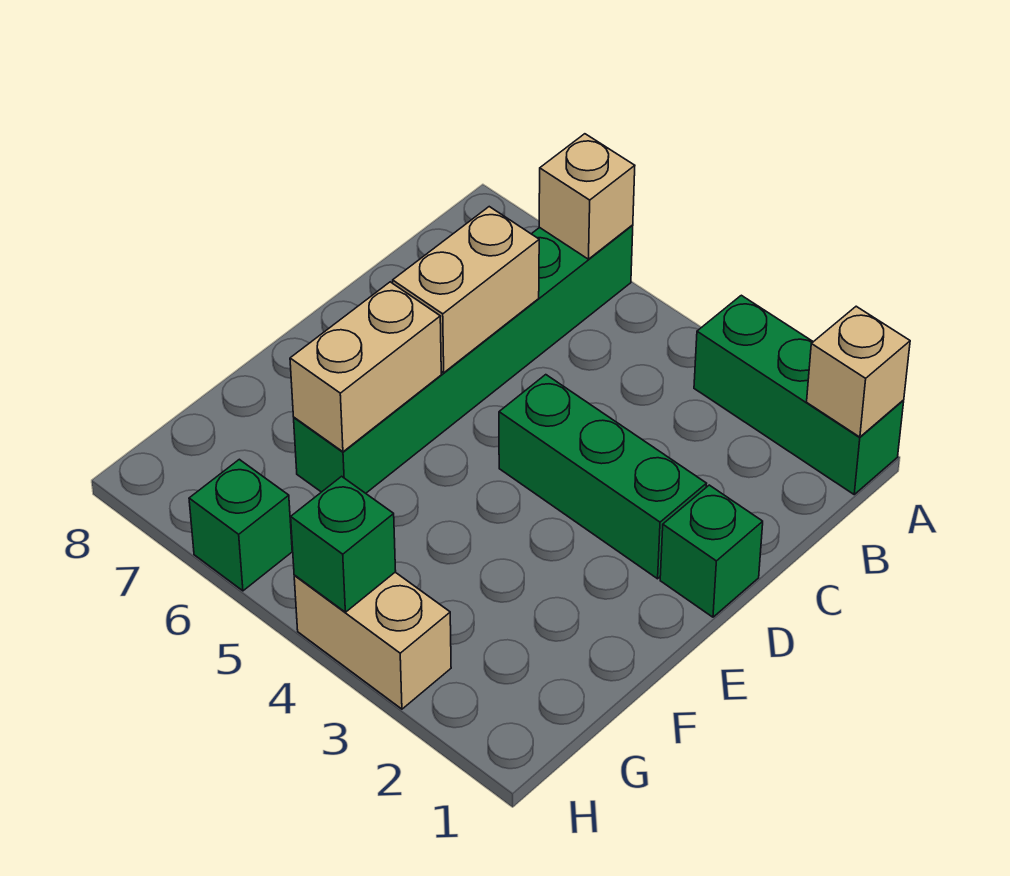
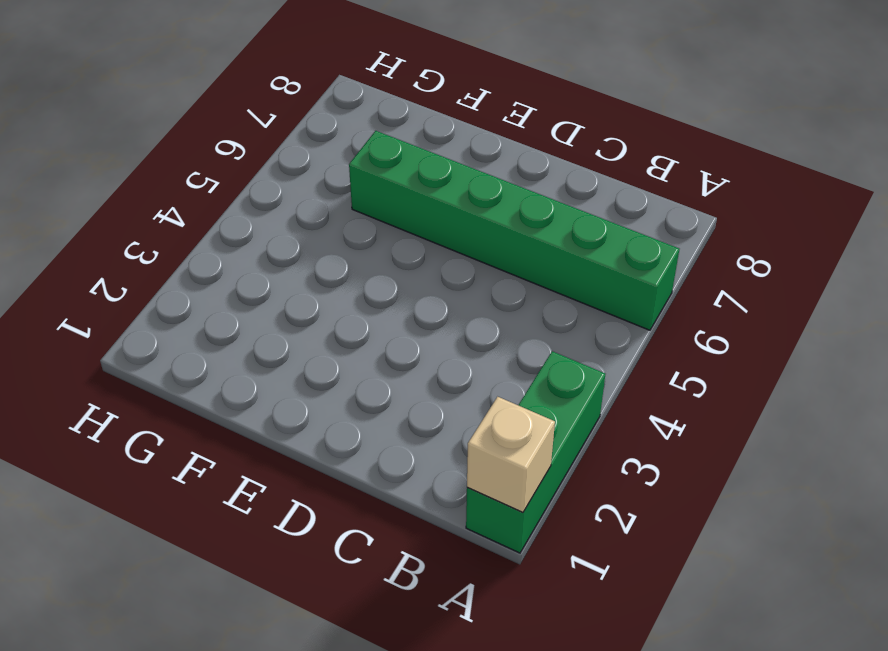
none -> green 1x1 brick [660,485,763,617]
none -> green 1x3 brick [499,375,707,579]

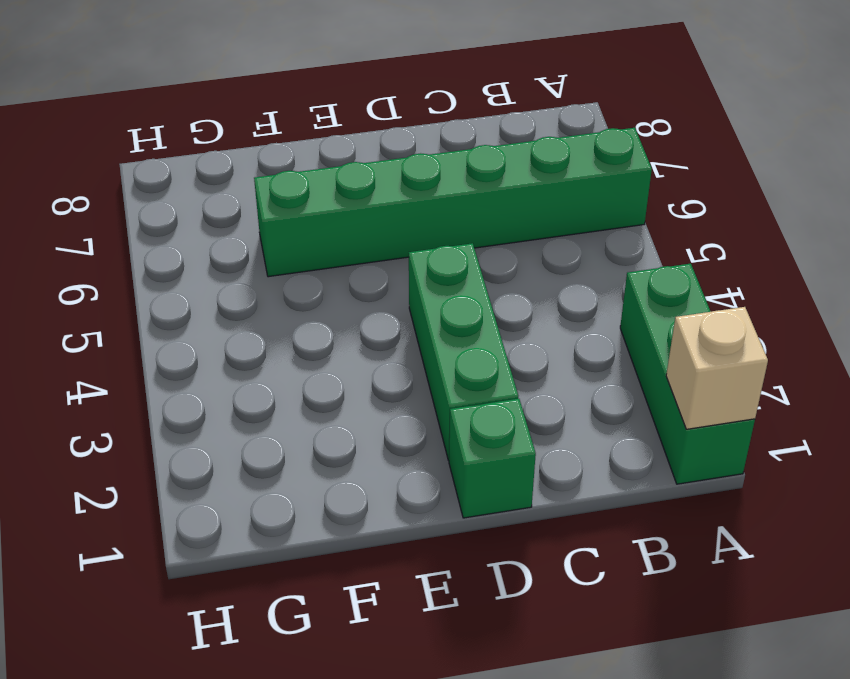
none -> tan 1x2 brick [294,572,451,709]
none -> green 1x1 brick [189,459,292,591]

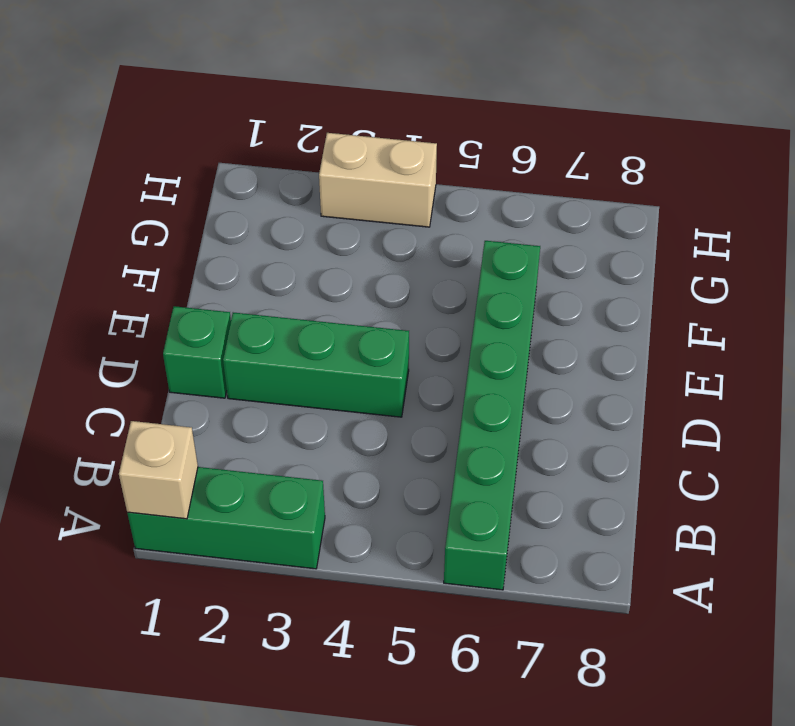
none -> green 1x1 brick [189,459,292,591]
none -> tan 1x1 brick [539,134,635,259]

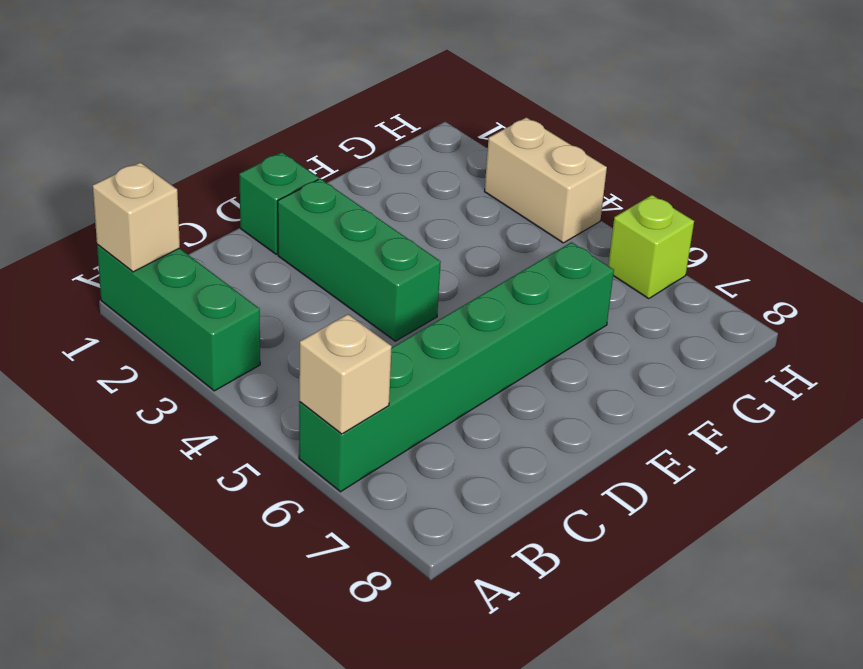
lime 1x1 brick [608,195,694,299] -> green 1x1 brick [189,459,292,591]
none -> tan 1x2 brick [393,207,539,373]
none -> tan 1x2 brick [290,282,441,452]

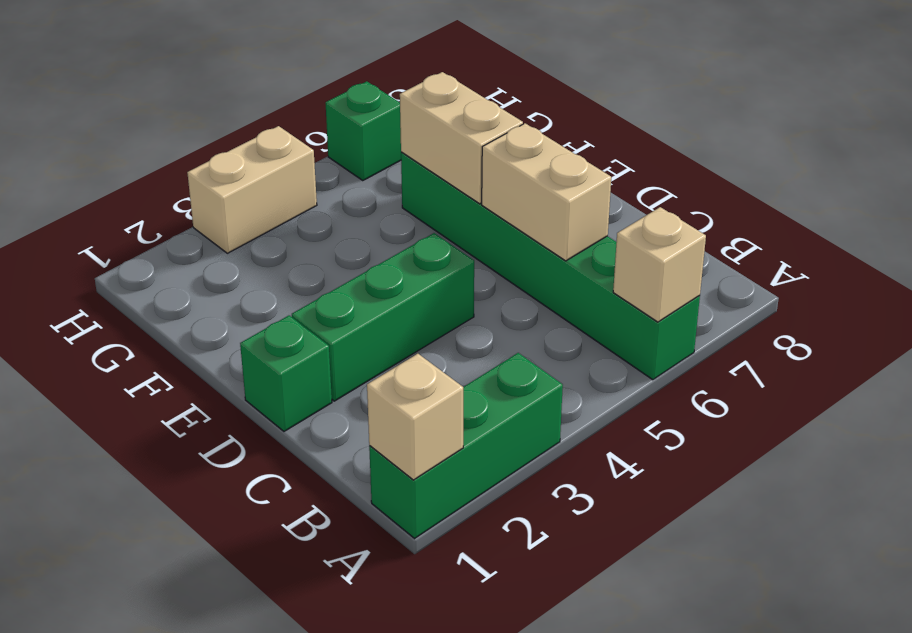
none -> green 1x1 brick [291,476,396,612]

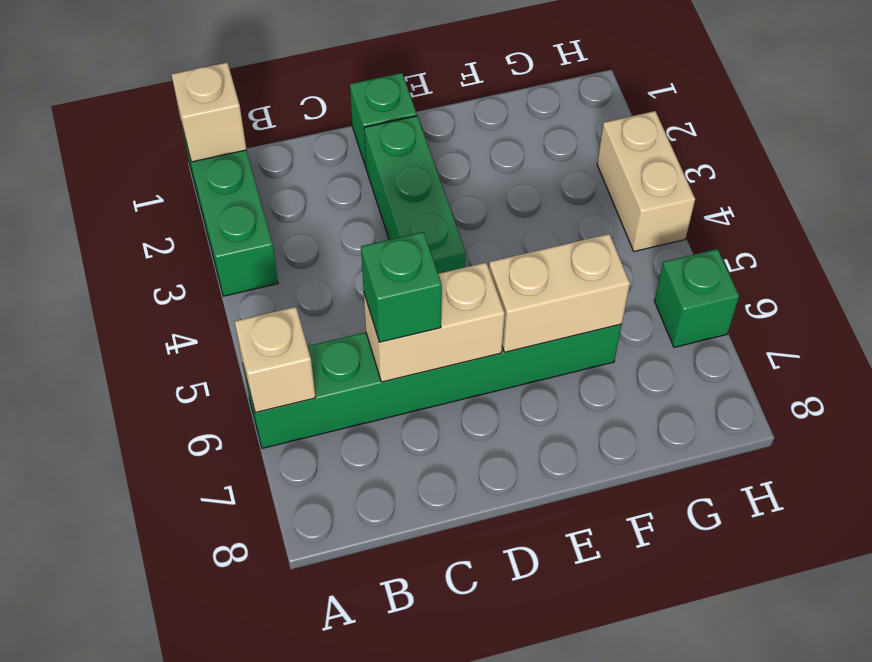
green 1x1 brick [361,232,442,342] -> green 1x1 brick moved to [291,476,396,612]

